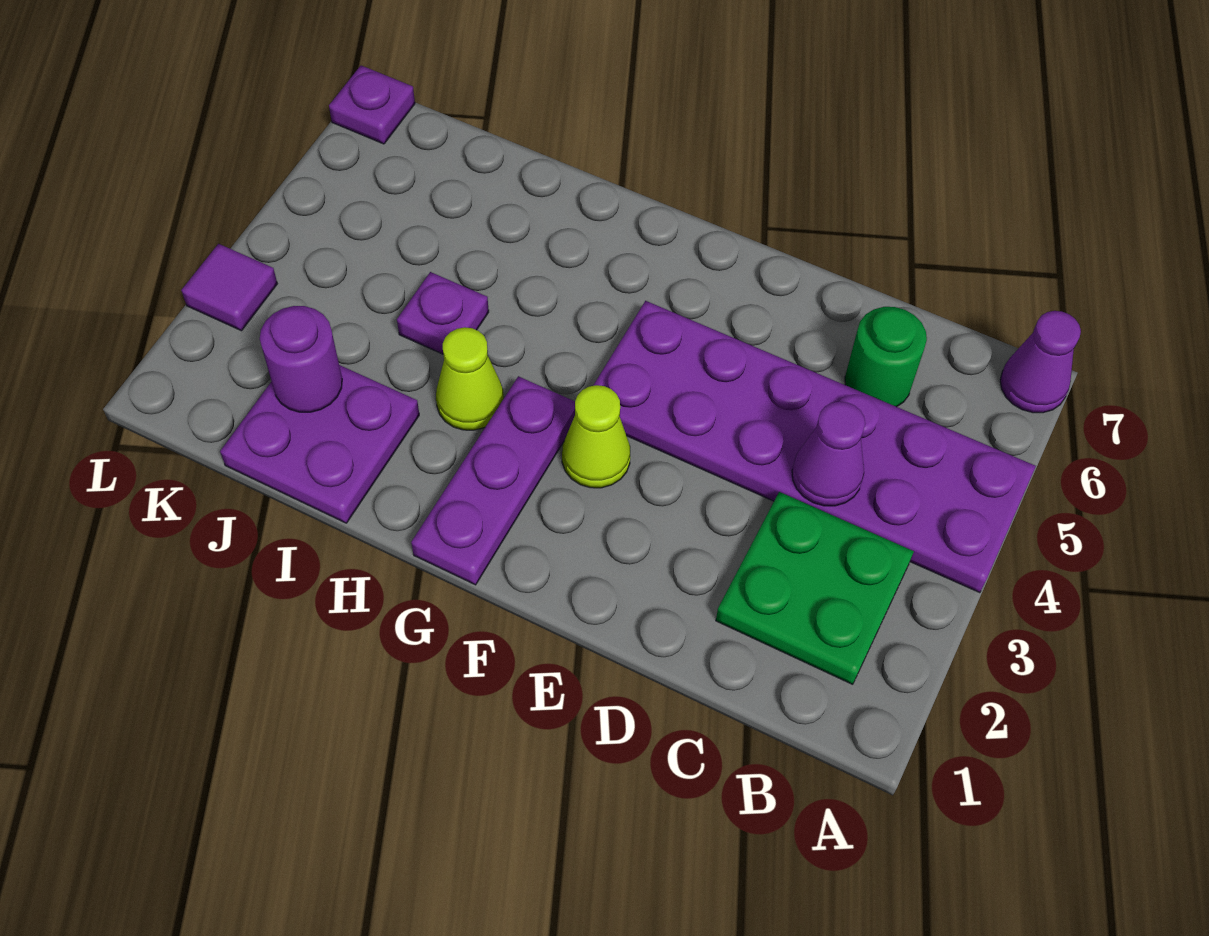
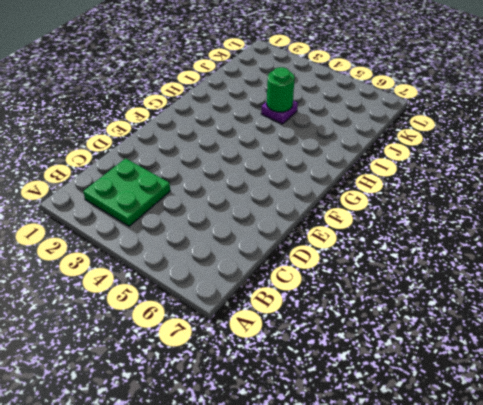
green 1x1 round brick [267,67,295,112] -> green 1x1 round brick moved to [845,307,927,407]
none -> purple 2x6 plate [593,301,1036,593]
none -> purple 1x1 cone [1000,311,1081,413]
none -> lime 1x1 cone [562,385,630,488]

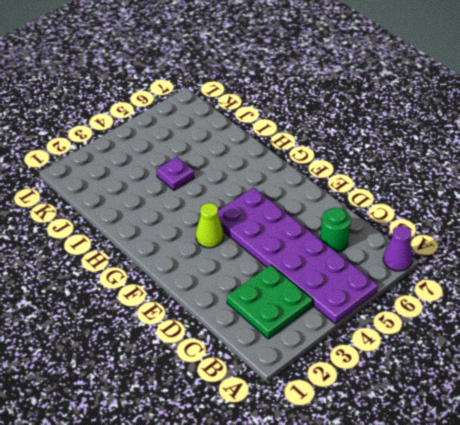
none -> purple 1x3 plate [411,376,575,585]
none -> lime 1x1 cone [436,327,504,430]
none -> purple 2x2 plate [220,365,419,523]

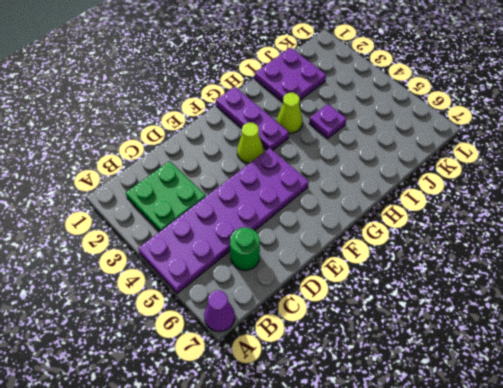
none -> purple 1x1 tile [181,244,277,331]
none -> purple 1x1 plate [329,66,415,144]
none -> purple 1x1 cone [792,401,865,506]

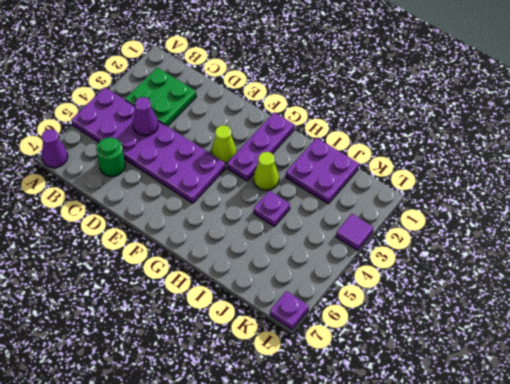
none -> purple 1x1 round brick [260,306,342,412]

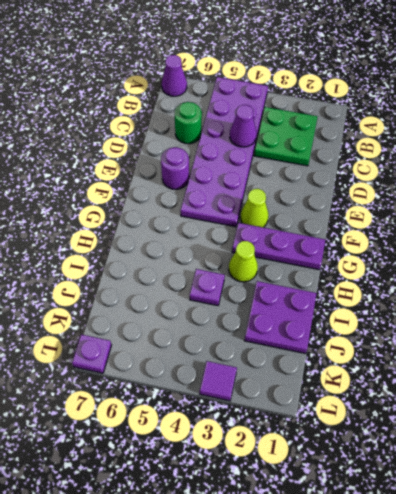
purple 1x1 round brick [161,147,189,189] -> purple 1x1 round brick moved to [260,306,342,412]

